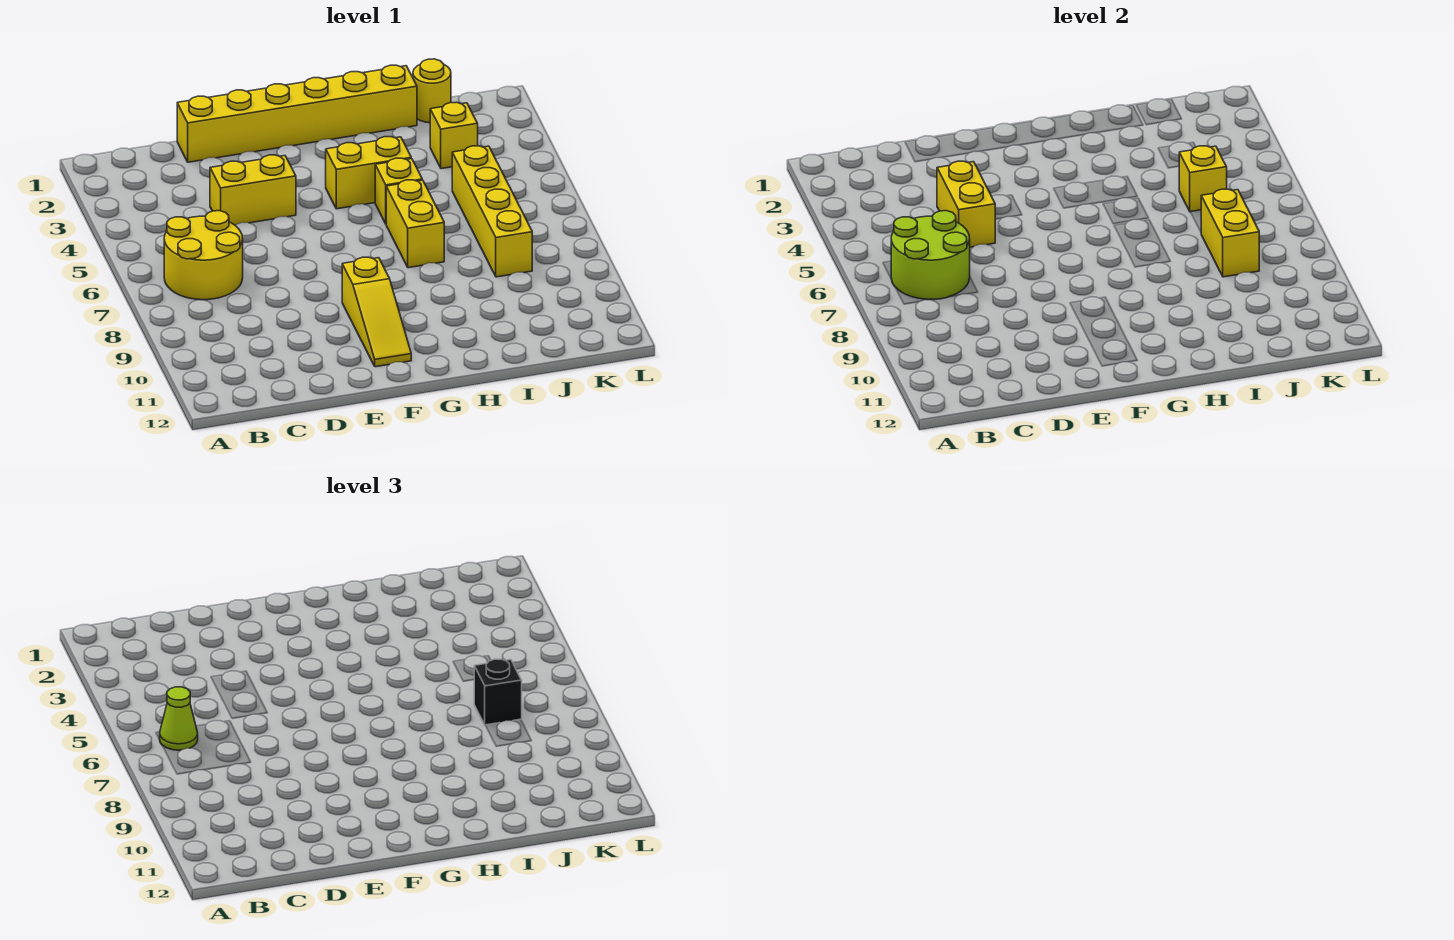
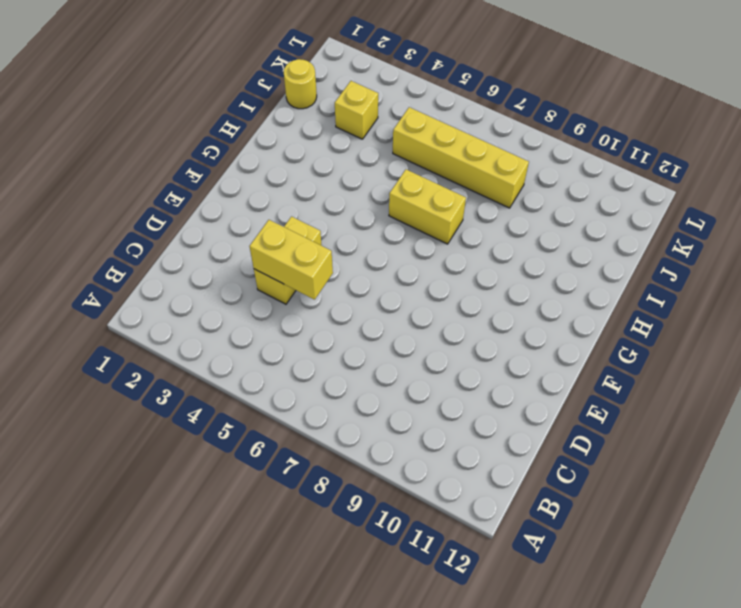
none -> yellow 2x2 round brick [164,211,243,300]
none -> yellow 1x6 brick [177,65,417,162]
none -> yellow 1x3 slope [342,257,411,367]

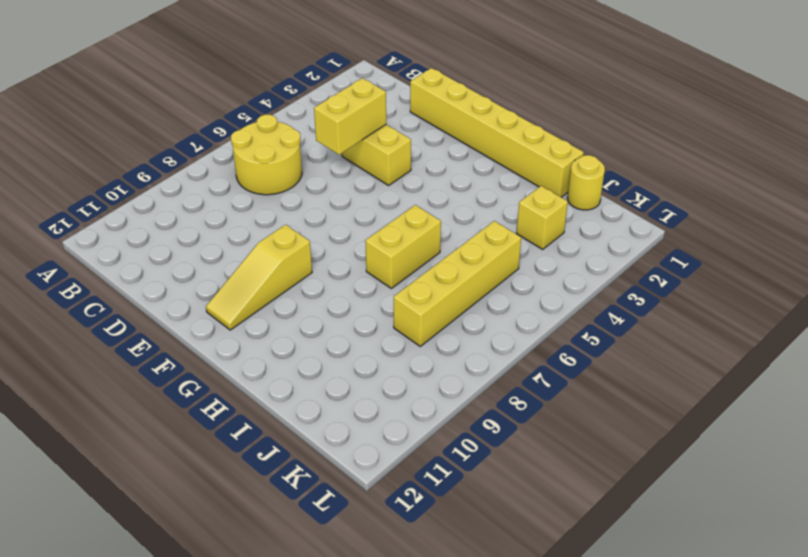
none -> yellow 1x2 brick [326,137,411,209]
none -> yellow 1x1 brick [375,158,422,224]
none -> lime 2x2 round brick [891,211,970,300]

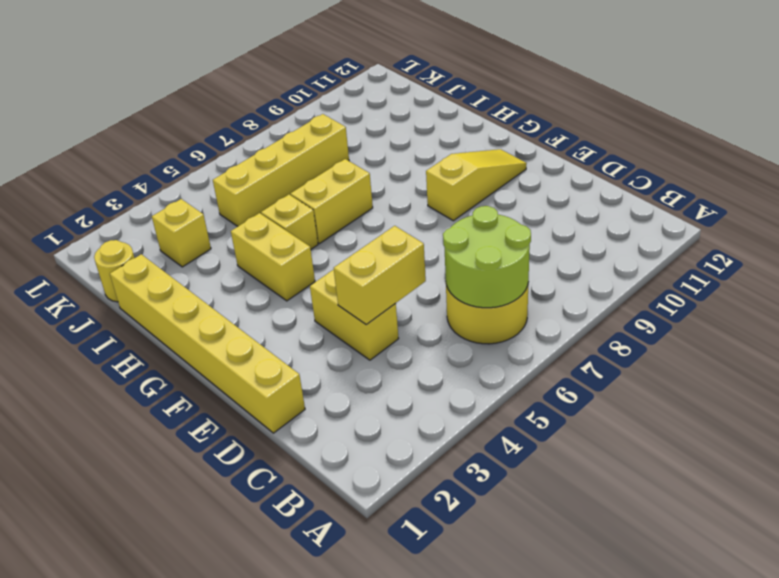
none -> yellow 1x1 brick [1179,146,1227,212]
none -> yellow 1x2 brick [1201,189,1259,277]
none -> lime 1x1 cone [159,687,198,750]

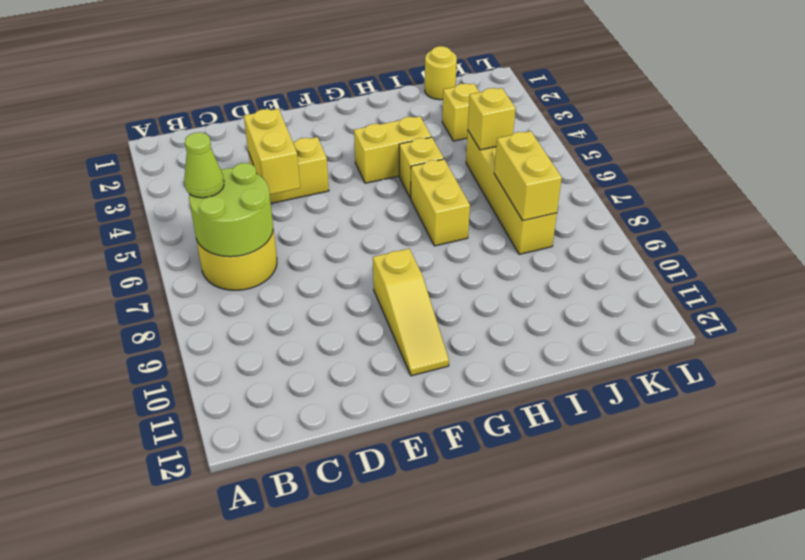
none -> yellow 1x6 brick [177,65,417,162]
none -> black 1x1 brick [474,659,522,725]

